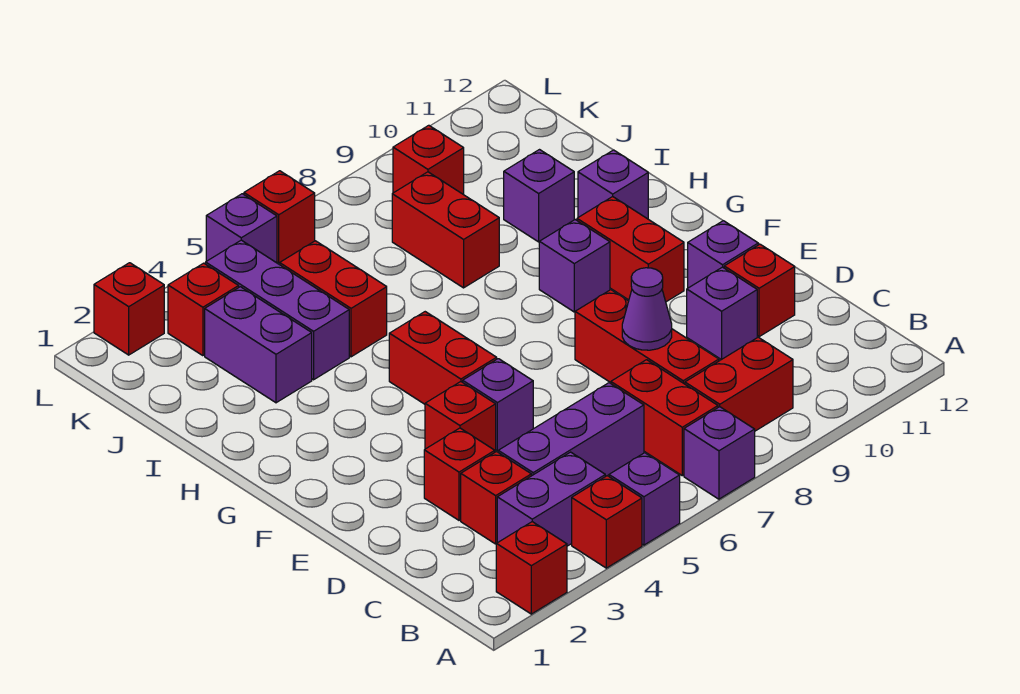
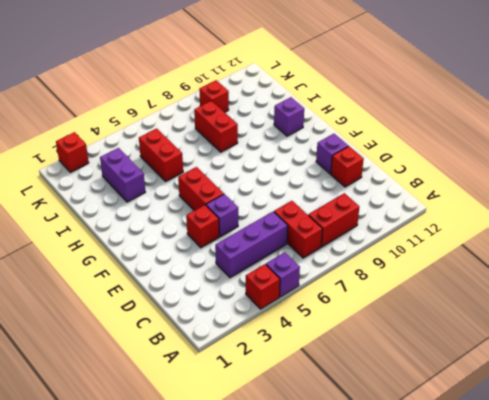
none -> red 1x1 brick [496,522,567,614]
none -> purple 1x1 brick [684,407,755,499]
none -> purple 1x2 brick [497,452,605,546]
none -> red 1x1 brick [461,452,531,544]

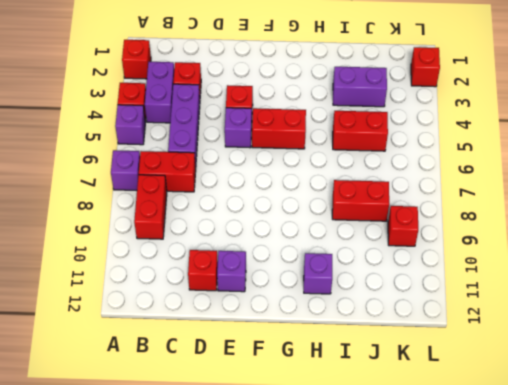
none -> red 1x3 brick [575,290,719,384]
none -> red 1x1 brick [424,428,495,520]
none -> purple 1x1 brick [687,267,757,360]
none -> red 1x2 brick [577,197,684,302]

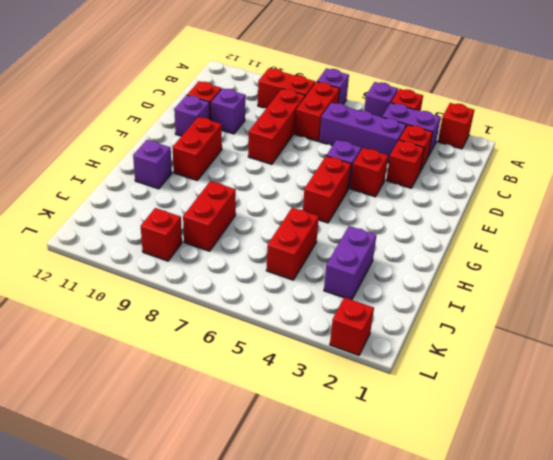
none -> purple 1x1 brick [539,220,610,312]
none -> purple 1x3 brick [206,240,349,380]
none -> purple 1x1 brick [504,150,574,242]
none -> red 1x1 brick [168,263,239,356]

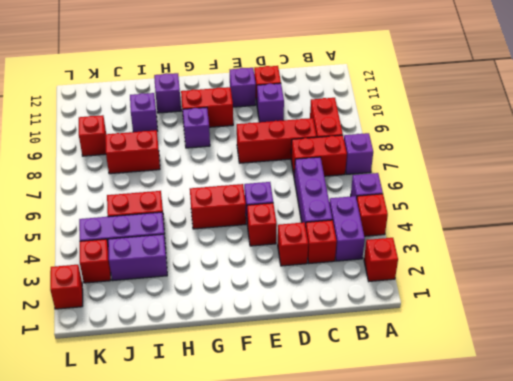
none -> purple 1x1 brick [206,194,277,263]
none -> red 1x1 brick [244,171,315,263]
none -> purple 1x1 cone [622,268,672,350]

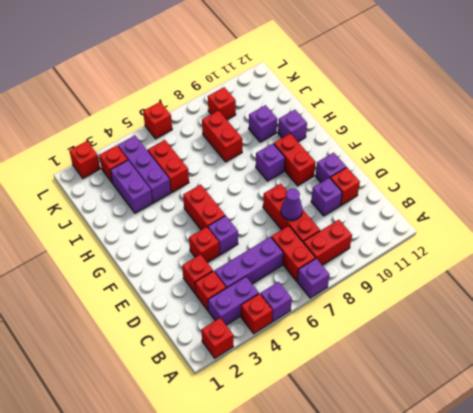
none -> purple 1x1 brick [206,194,277,263]

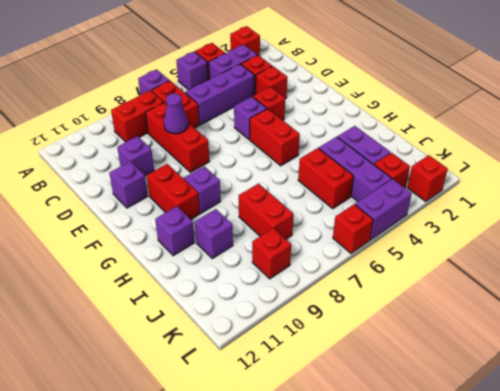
purple 1x2 brick [355,179,412,240] -> purple 1x1 brick [206,194,277,263]
none -> red 1x1 brick [724,244,795,337]

